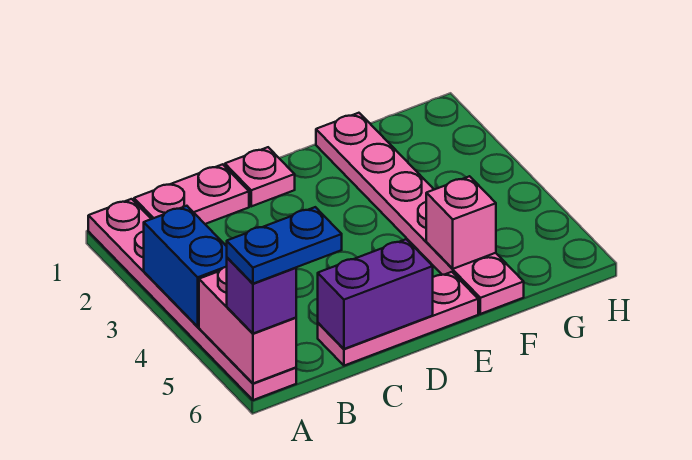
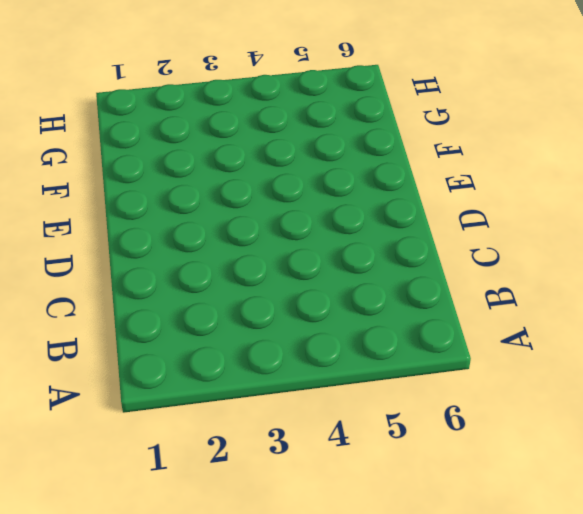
none -> pink 1x6 plate [88,199,296,400]
none -> pink 1x2 plate [134,164,249,224]

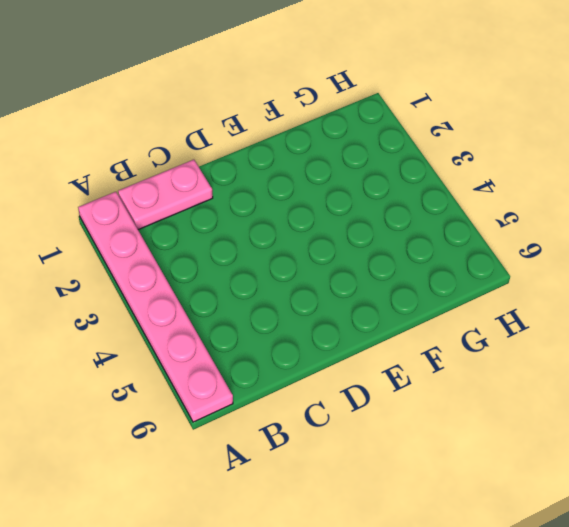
none -> pink 1x3 plate [318,272,478,366]
none -> pink 1x1 plate [225,147,295,206]

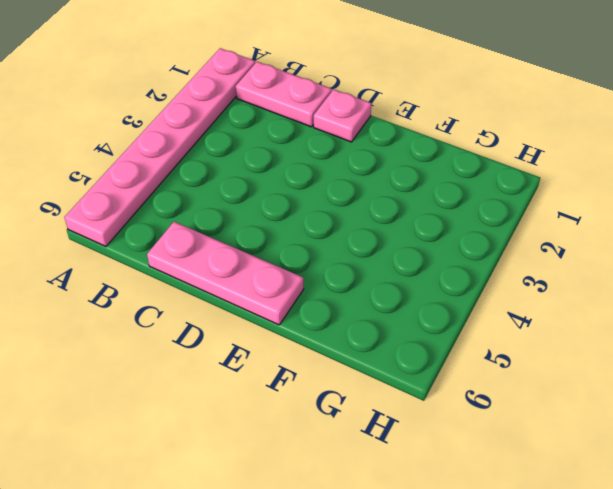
none -> pink 1x6 plate [316,113,524,314]
none -> blue 1x2 brick [144,206,227,327]

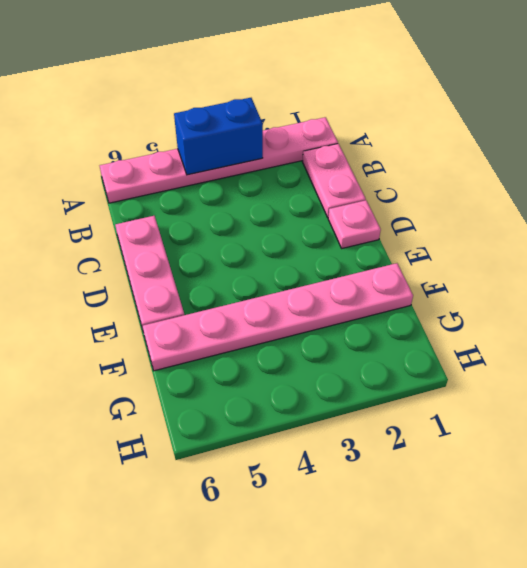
none -> pink 1x2 brick [199,267,296,383]
none -> purple 1x2 brick [318,239,433,349]

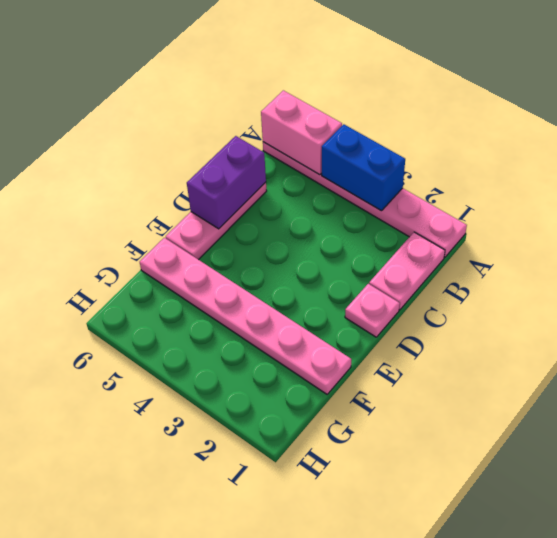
none -> pink 1x1 brick [426,176,496,269]
none -> purple 1x1 brick [227,258,296,334]

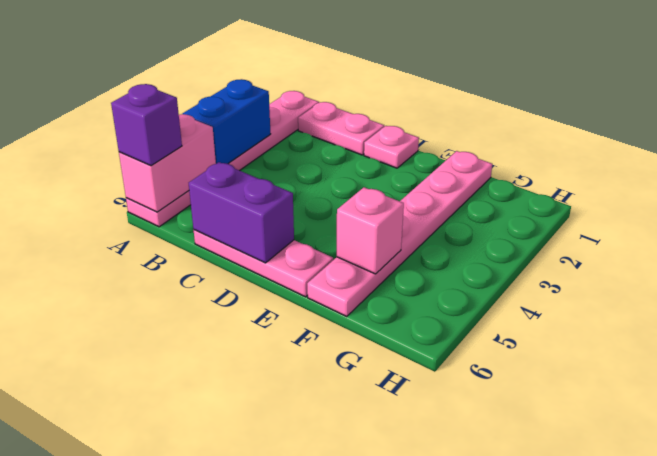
none -> blue 1x2 plate [227,207,342,284]

